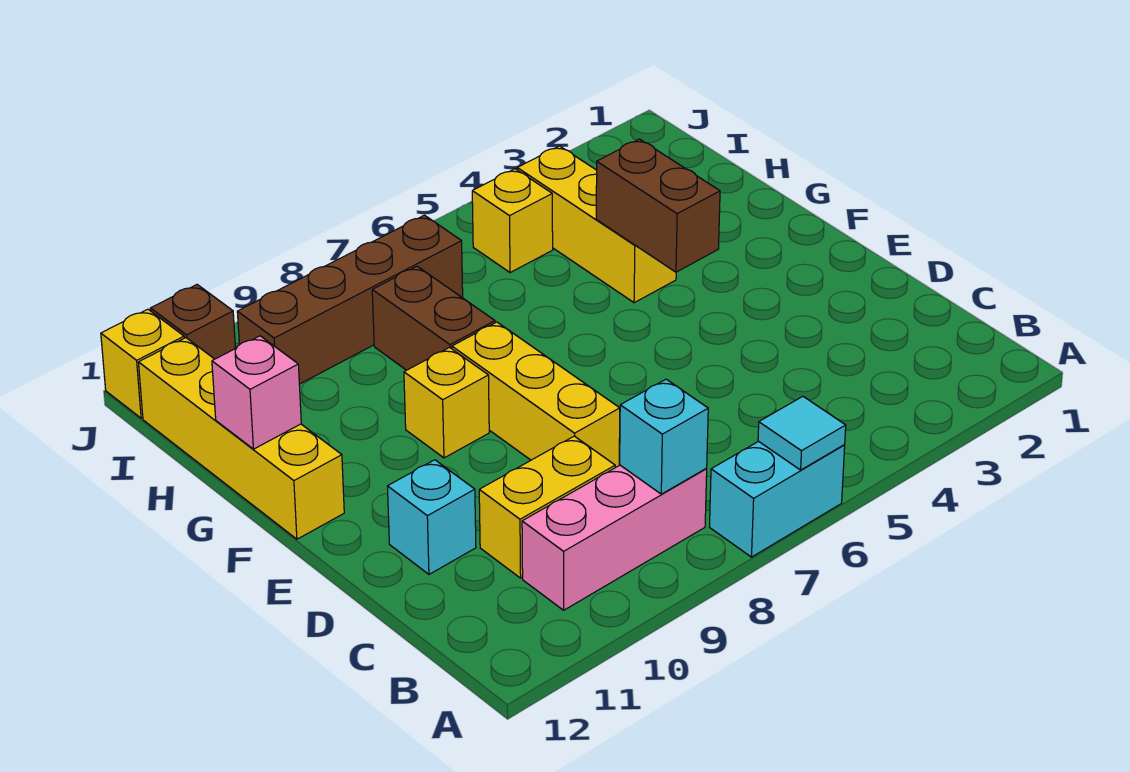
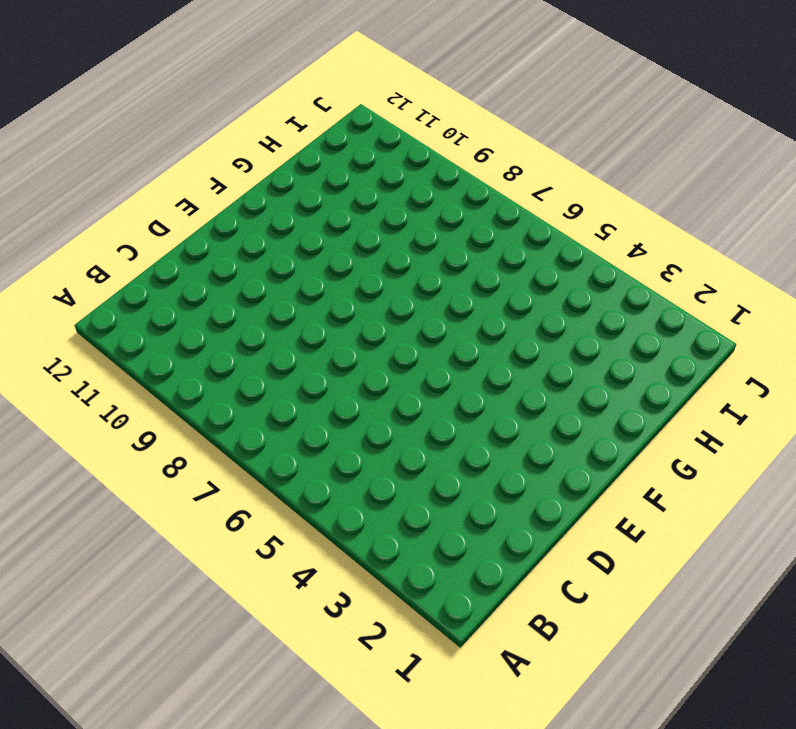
none -> cyan 1x2 brick [710,441,845,557]
none -> pink 1x3 brick [522,465,707,610]
none -> yellow 1x2 brick [479,436,615,578]

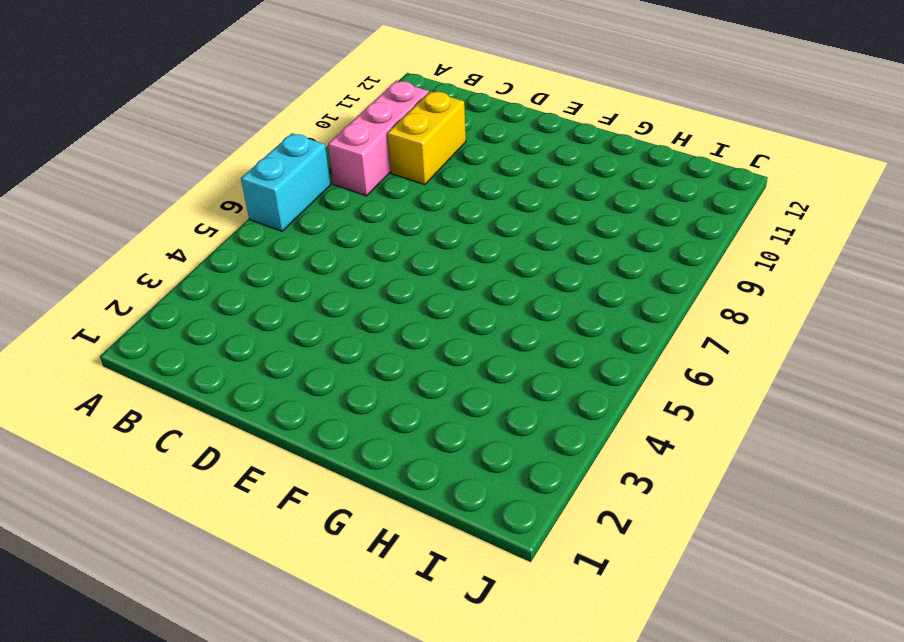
none -> yellow 1x3 brick [452,322,620,468]
none -> cyan 1x1 brick [388,460,476,574]
none -> yellow 1x1 brick [404,347,489,458]

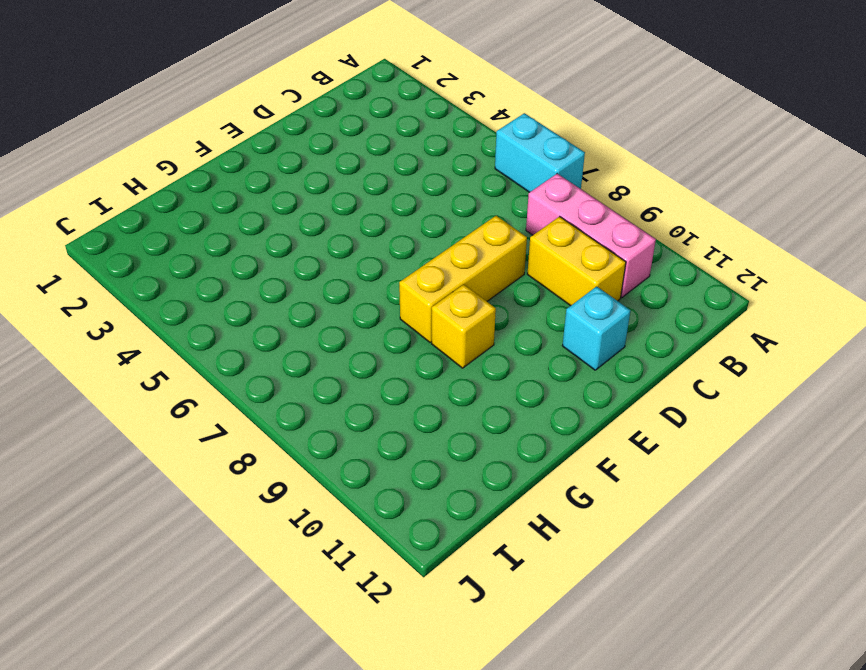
none -> yellow 1x4 brick [139,338,344,539]
none -> yellow 1x3 brick [517,146,676,303]
none -> brown 1x2 brick [372,266,495,370]

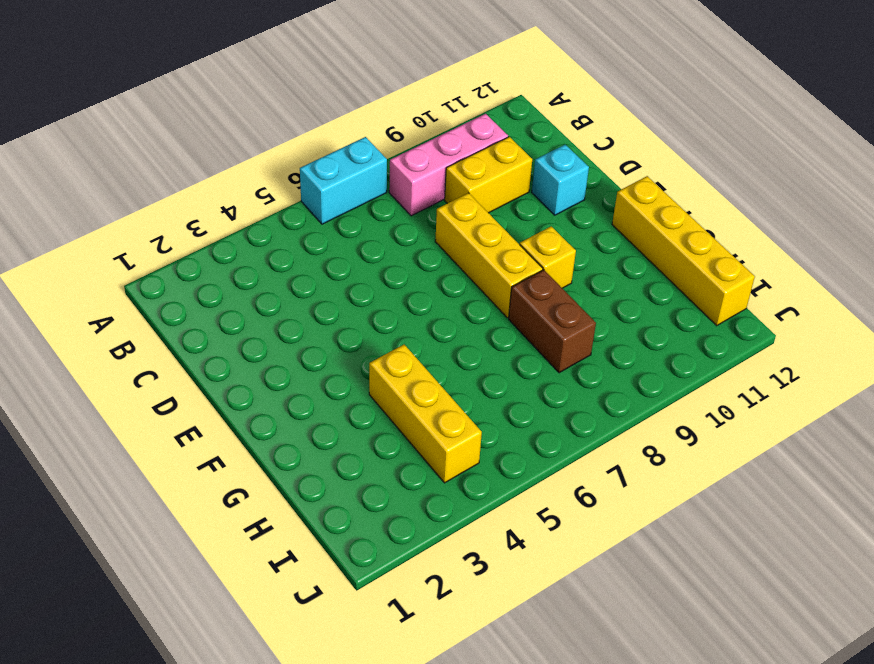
none -> yellow 1x1 brick [472,169,553,273]
none -> brown 1x4 brick [237,215,463,384]
none -> brown 1x1 brick [151,285,235,359]

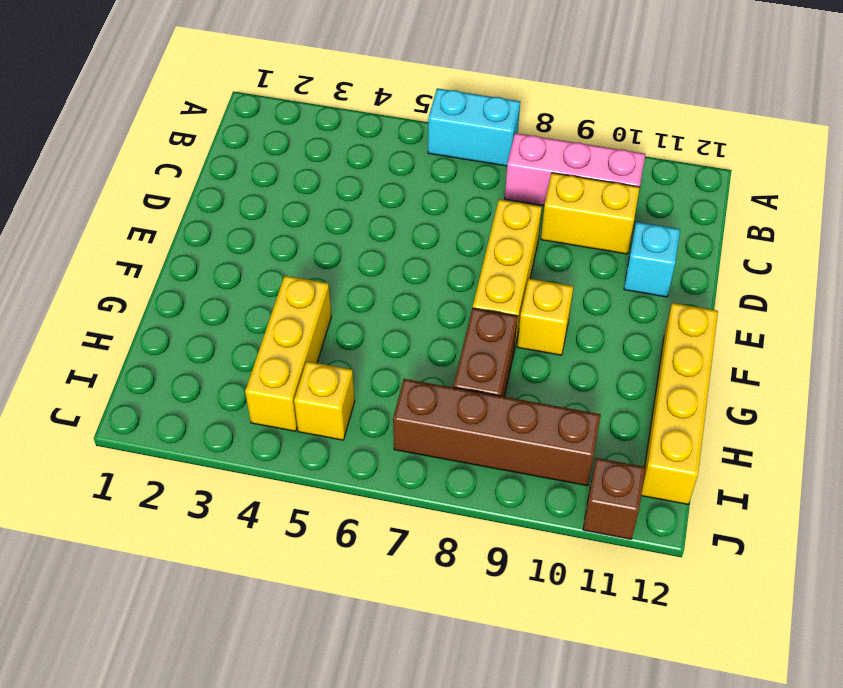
none -> yellow 1x1 brick [101,309,184,418]
none -> cyan 1x1 tile [758,396,846,470]
none -> cyan 1x1 brick [619,379,708,494]

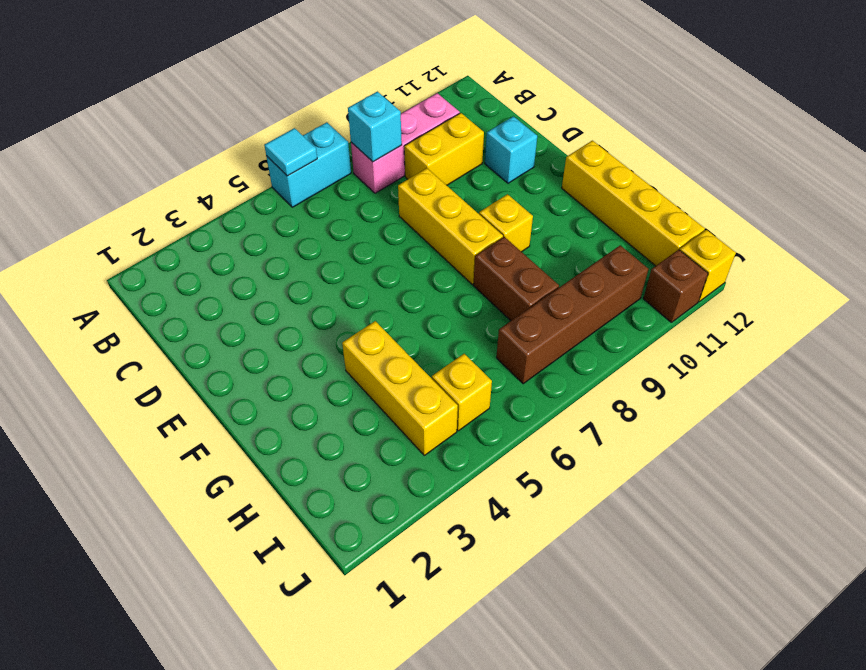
none -> brown 1x2 brick [596,139,720,272]
none -> pink 1x1 brick [212,336,301,449]

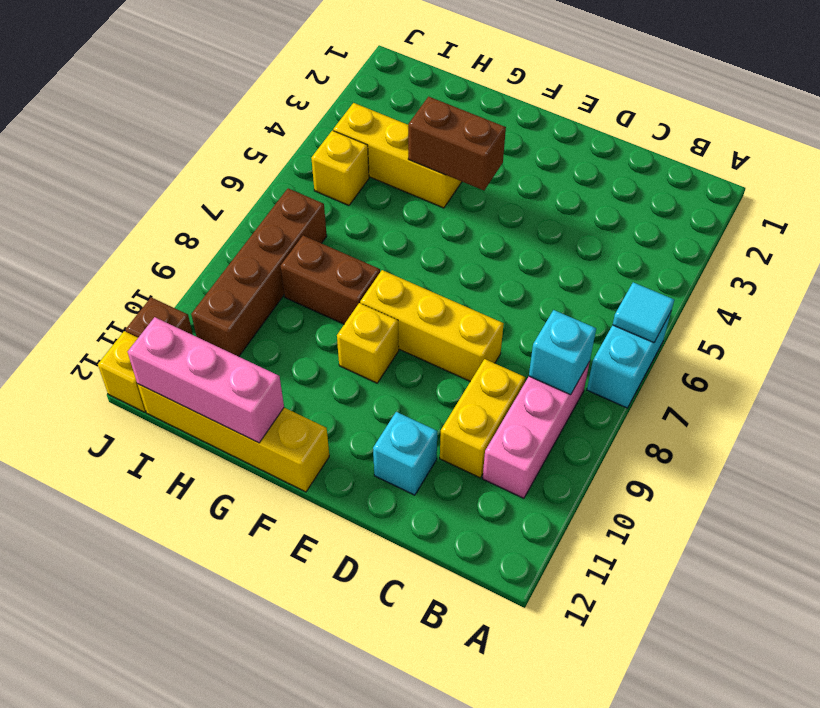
pink 1x3 brick [128,317,284,443] -> pink 1x1 brick [212,336,301,449]

